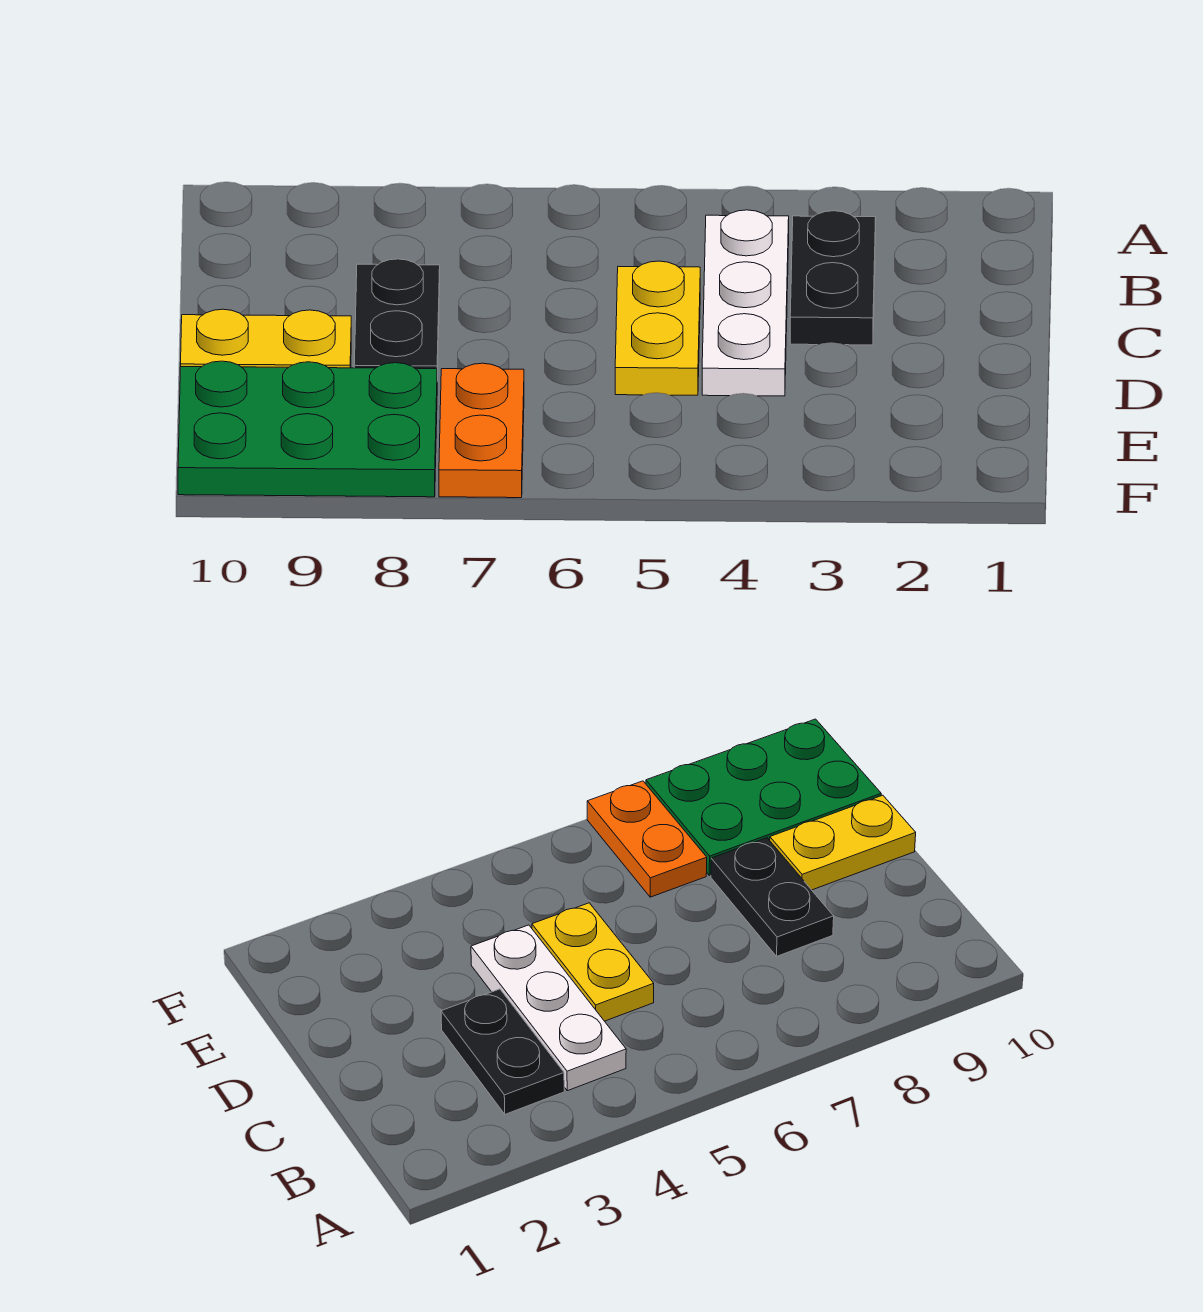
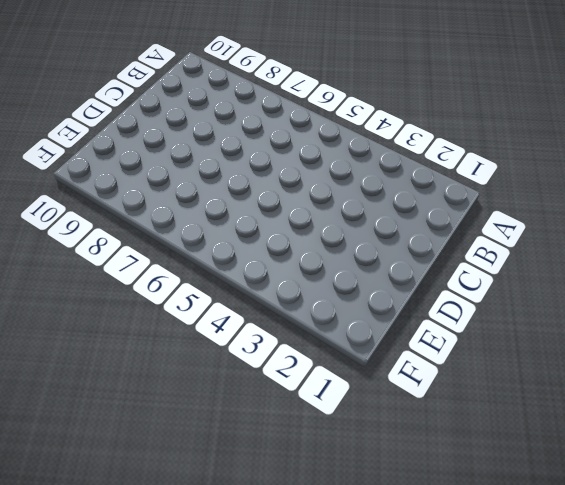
none -> black 1x2 plate [790,211,876,345]
none -> white 1x3 plate [702,210,789,396]

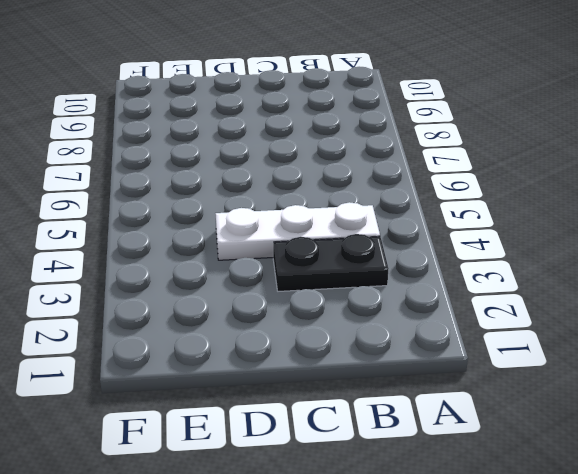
none -> yellow 1x2 plate [615,261,700,395]
none -> black 1x2 plate [354,259,440,381]

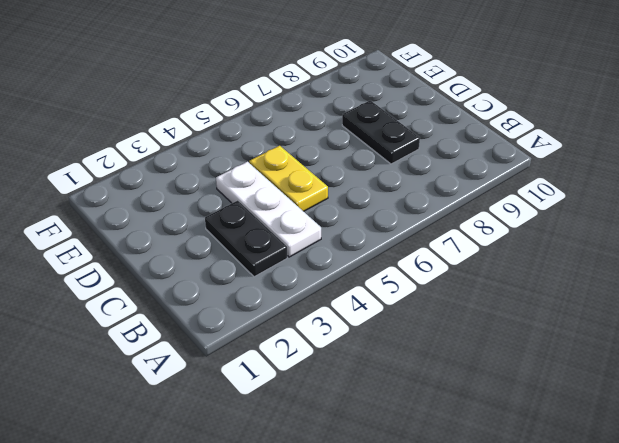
none -> yellow 1x2 plate [181,309,351,368]
none -> orange 1x2 plate [439,363,524,498]

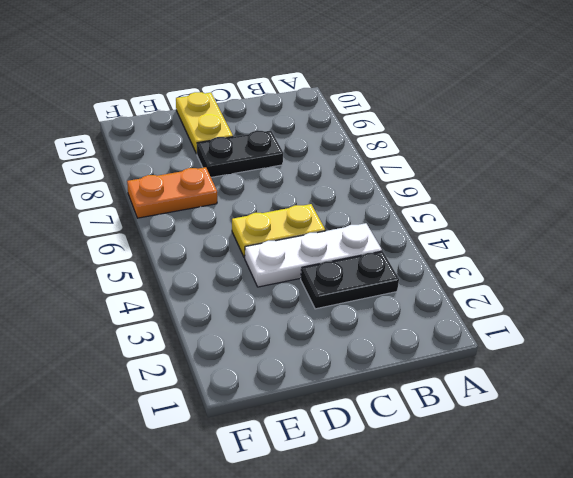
none -> green 2x3 plate [178,361,437,497]

